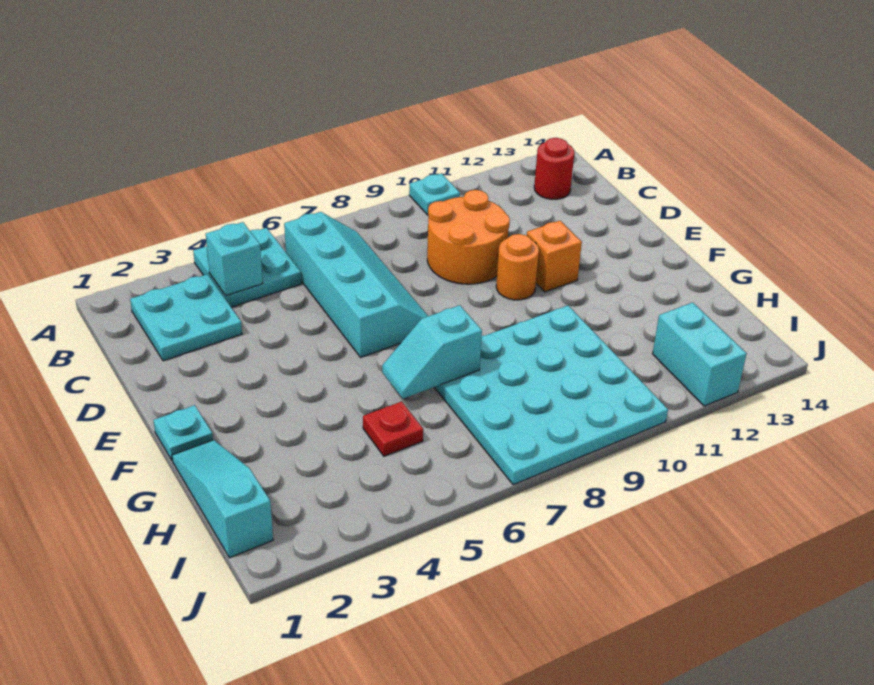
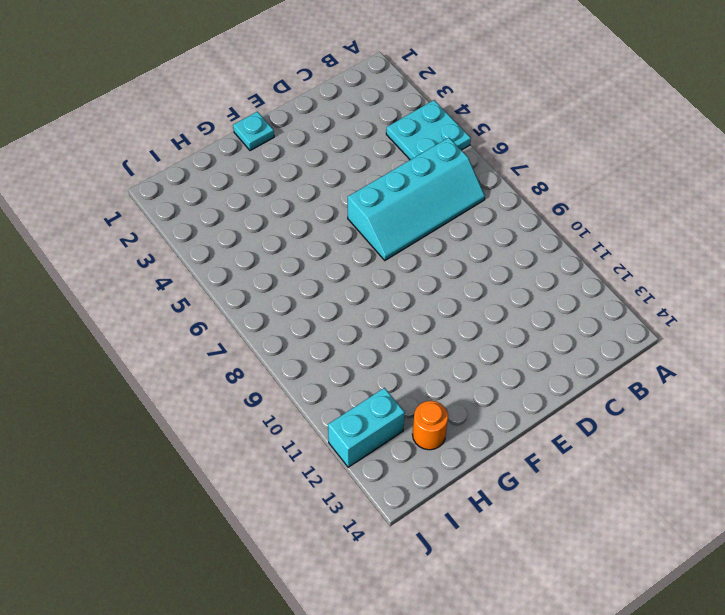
orange 1x1 round brick [412,401,448,450] -> orange 1x1 round brick moved to [496,234,539,300]
none -> cyan 1x1 plate [409,174,460,215]
none -> cyan 2x2 plate [130,274,242,361]
none -> red 1x1 round brick [534,138,574,199]

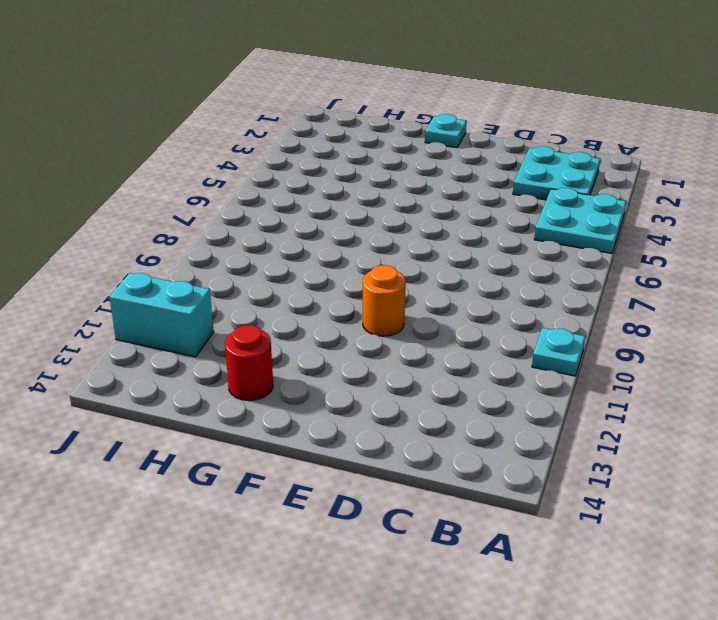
red 1x1 round brick [225,325,273,401] -> red 1x1 round brick moved to [534,138,574,199]
none -> cyan 2x4 slope [284,212,428,357]
none -> orange 2x2 round brick [427,190,510,284]
none -> orange 1x1 brick [527,221,582,292]

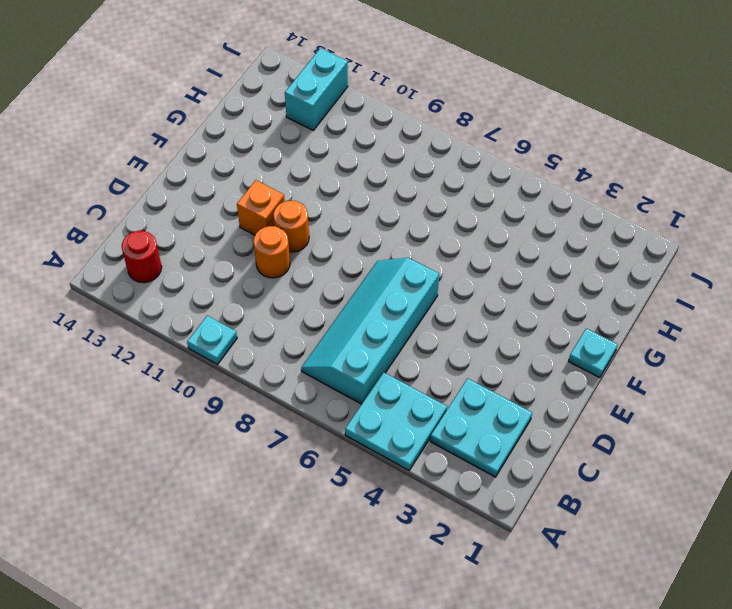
orange 1x1 round brick [254,226,290,278] -> orange 2x2 round brick [427,190,510,284]
none -> cyan 1x3 slope [172,440,273,558]
none -> cyan 4x4 plate [434,305,668,485]
none -> red 1x1 plate [363,401,423,456]

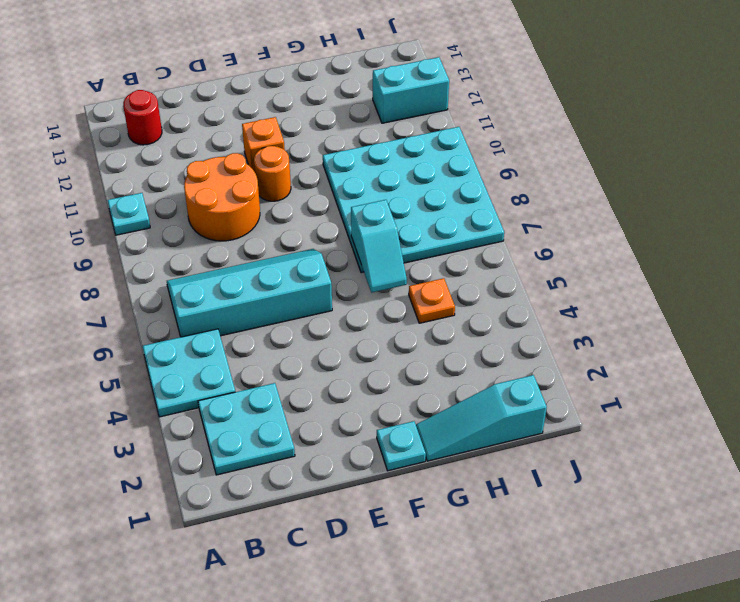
orange 1x1 plate [409,278,455,323] -> red 1x1 plate [363,401,423,456]
none -> cyan 1x1 brick [206,222,263,296]

